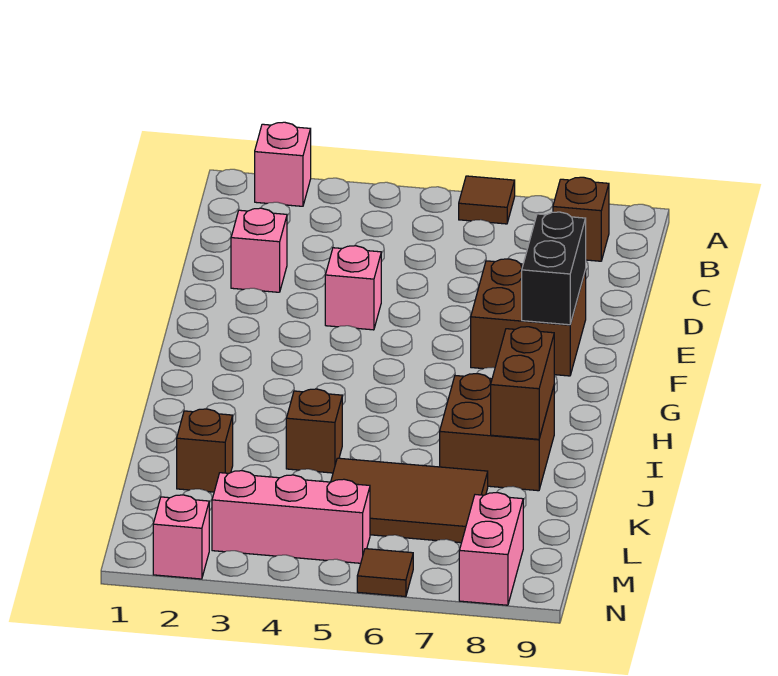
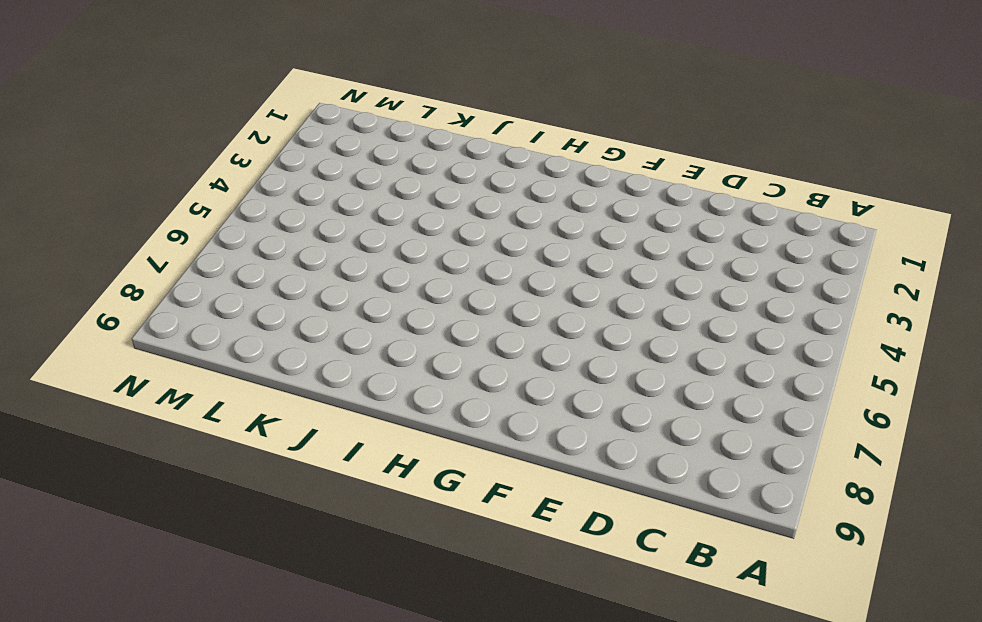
none -> pink 1x1 brick [255,122,311,206]
none -> brown 1x1 tile [459,176,515,224]
none -> brown 1x1 brick [553,177,609,261]

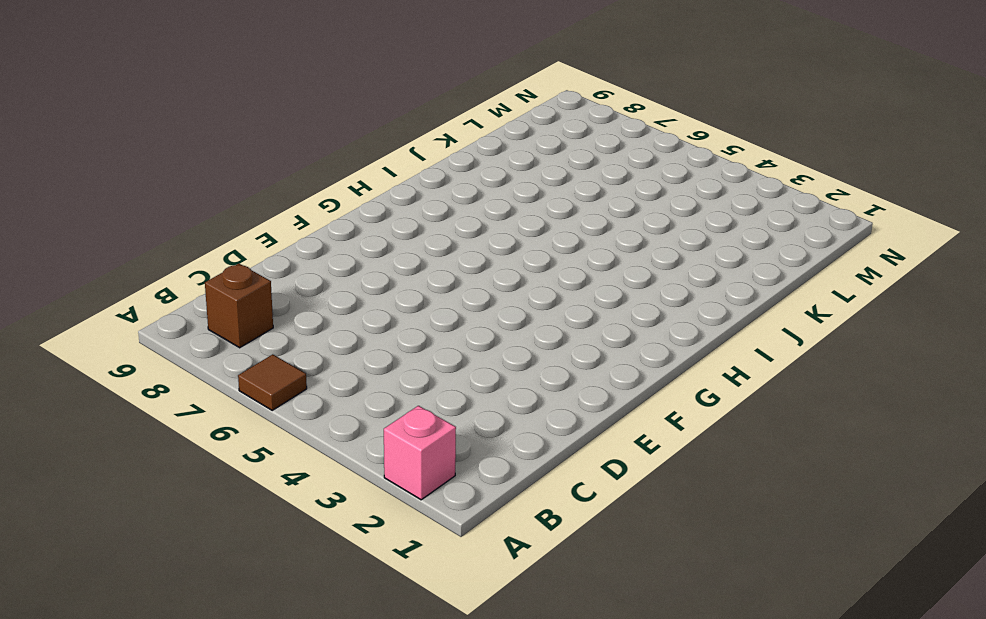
none -> pink 1x1 brick [231,208,287,292]
none -> pink 1x1 brick [325,246,381,330]
none -> brown 2x2 brick [471,259,586,376]

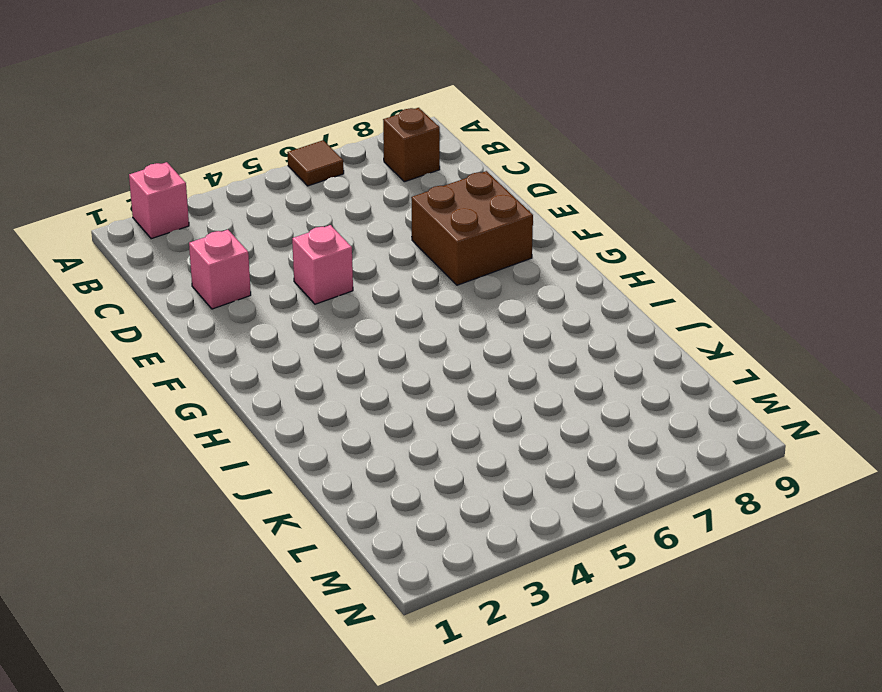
none -> brown 2x2 brick [440,374,554,491]
none -> brown 1x1 brick [286,389,342,473]
none -> brown 1x1 brick [177,409,233,492]

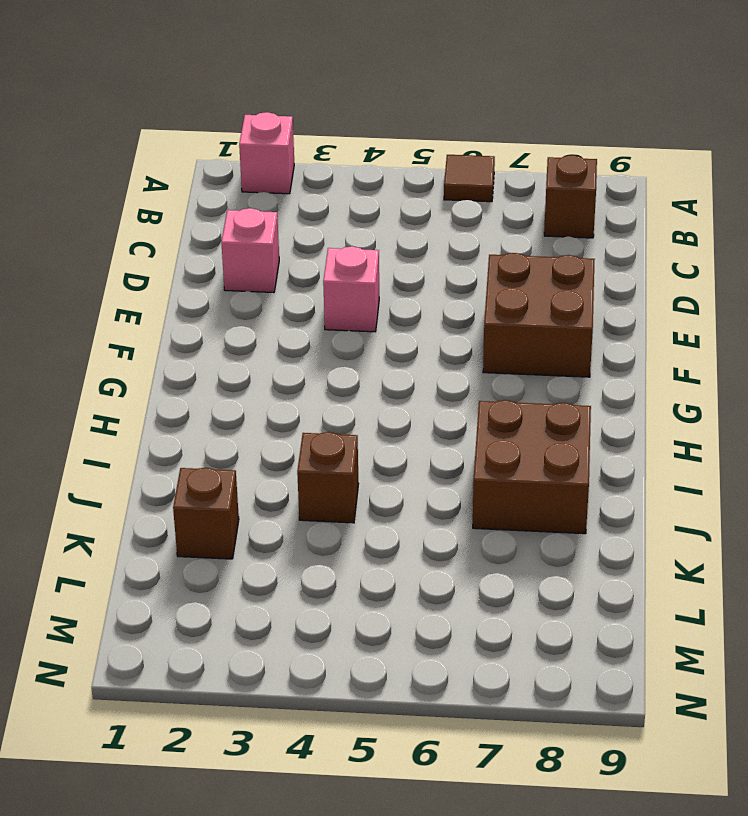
none -> brown 2x3 tile [331,458,488,543]
none -> pink 1x3 brick [212,471,370,563]
none -> pink 1x2 brick [459,493,523,605]

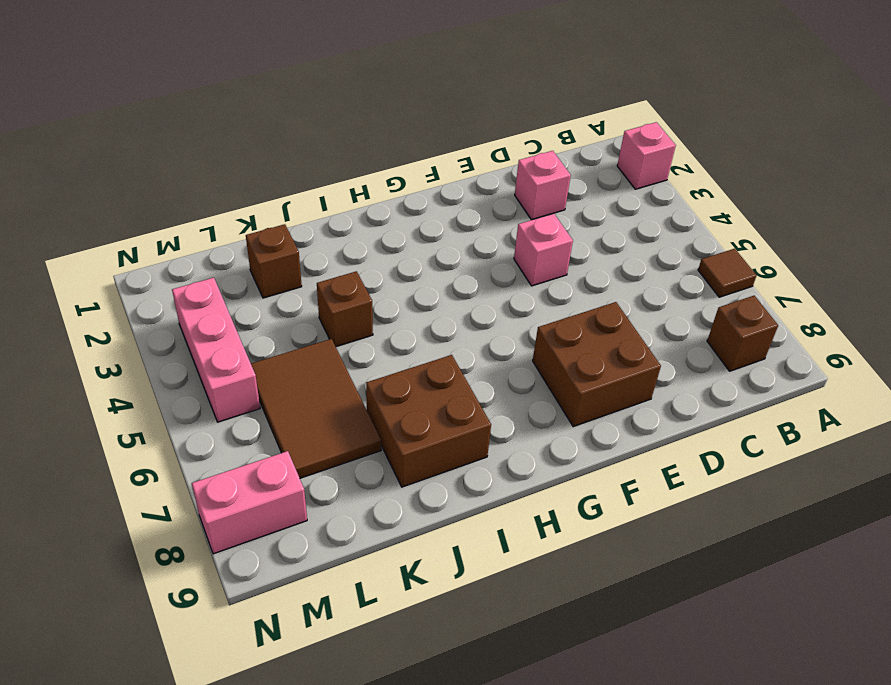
none -> pink 1x1 brick [153,495,209,579]
none -> brown 1x1 tile [357,549,413,597]
none -> black 1x2 brick [522,212,586,325]

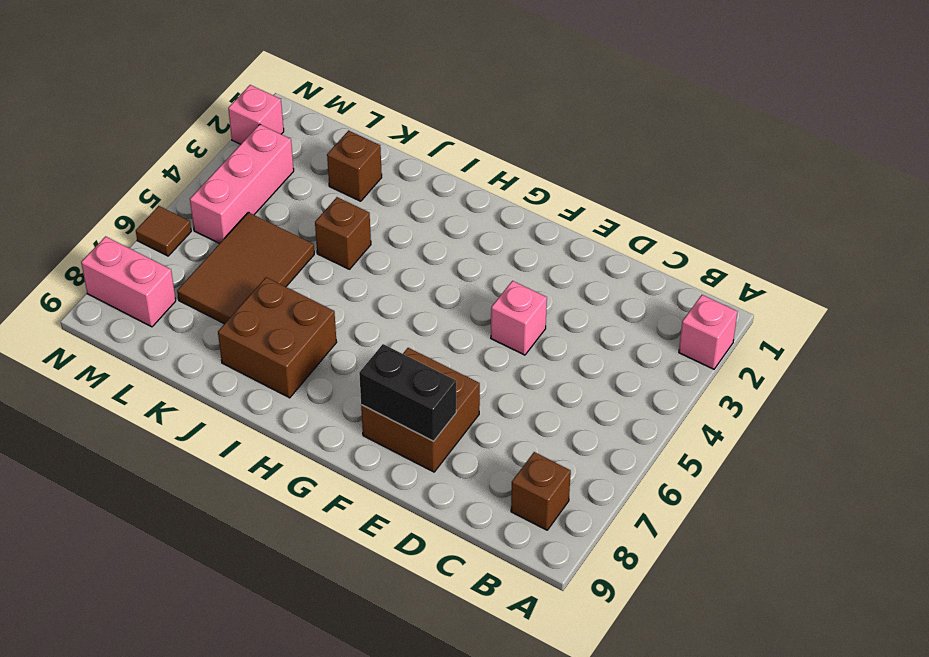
none -> brown 1x1 tile [459,176,515,224]
none -> pink 1x1 brick [231,208,287,292]
none -> brown 1x2 brick [491,327,554,439]

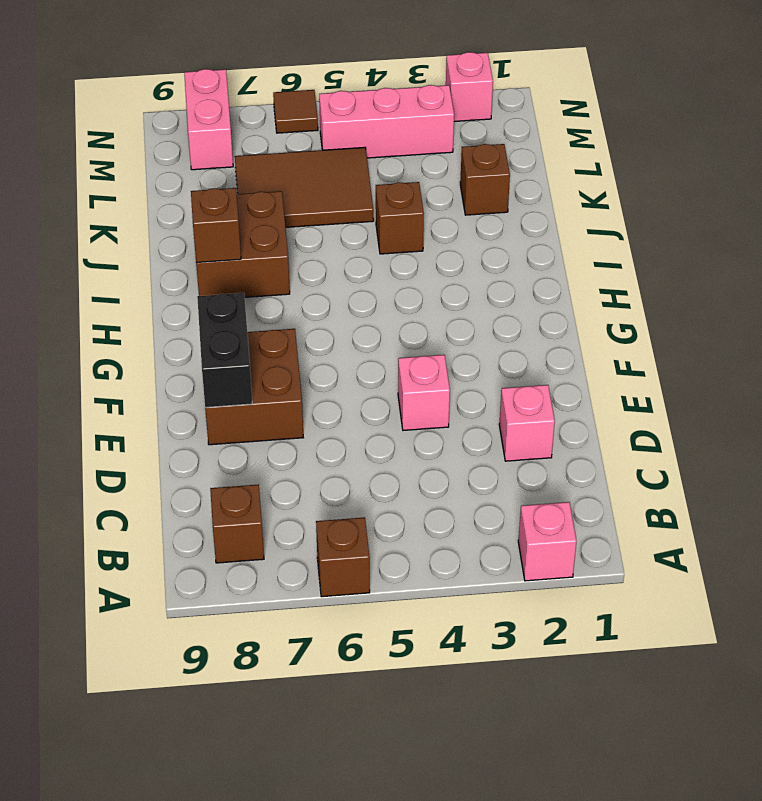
brown 1x1 brick [316,517,370,597] -> brown 1x1 tile [459,176,515,224]
brown 1x1 brick [191,188,241,263] -> brown 1x2 brick [491,327,554,439]

